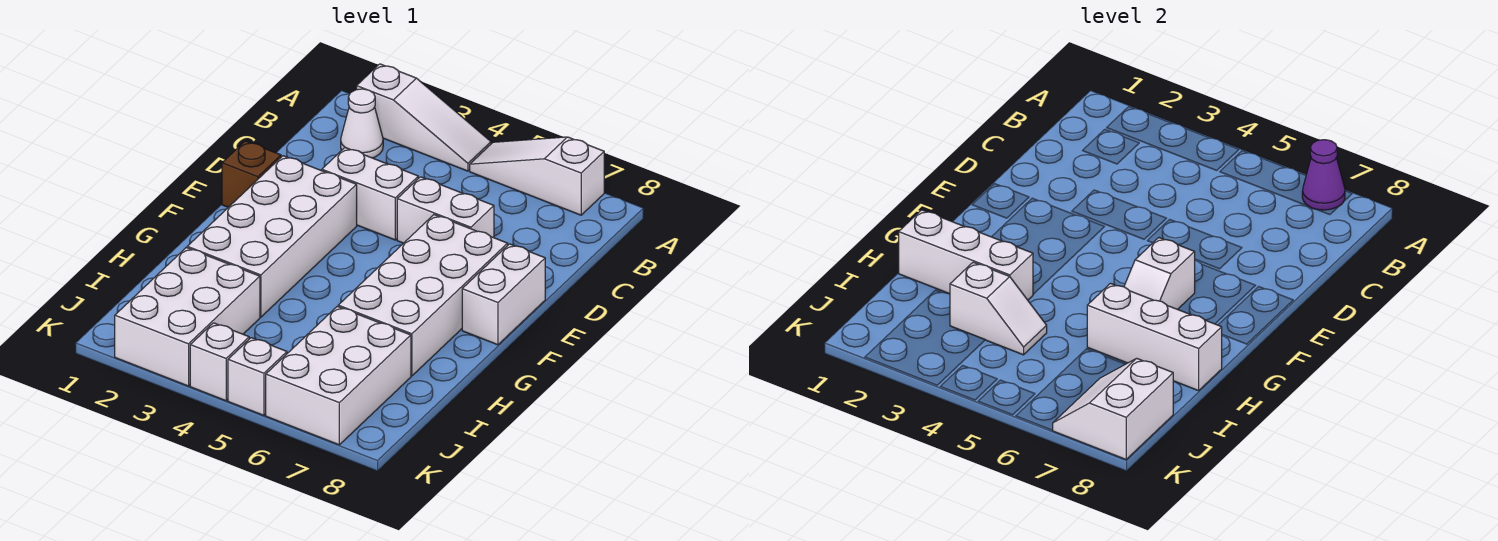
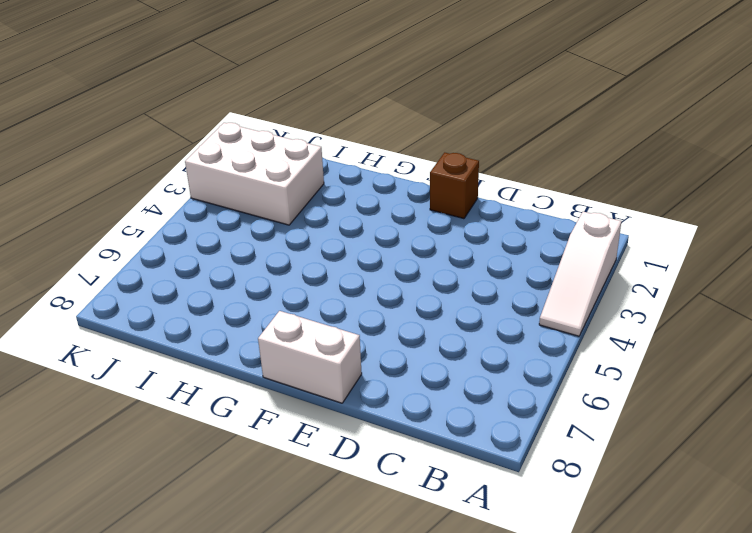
none -> white 1x3 slope [470,137,604,215]
none -> white 1x1 cone [341,89,383,158]
none -> white 1x2 brick [322,148,418,240]

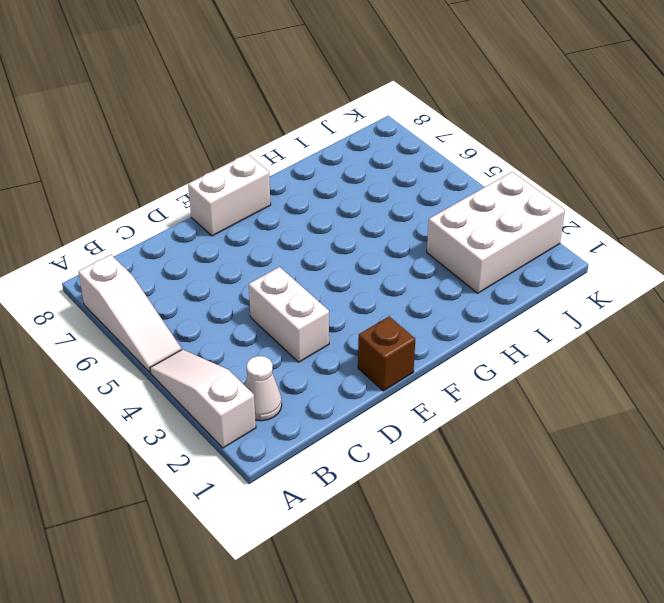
none -> white 1x2 brick [397,177,494,243]
none -> white 2x4 brick [187,156,357,317]
none -> white 2x4 brick [338,215,508,376]

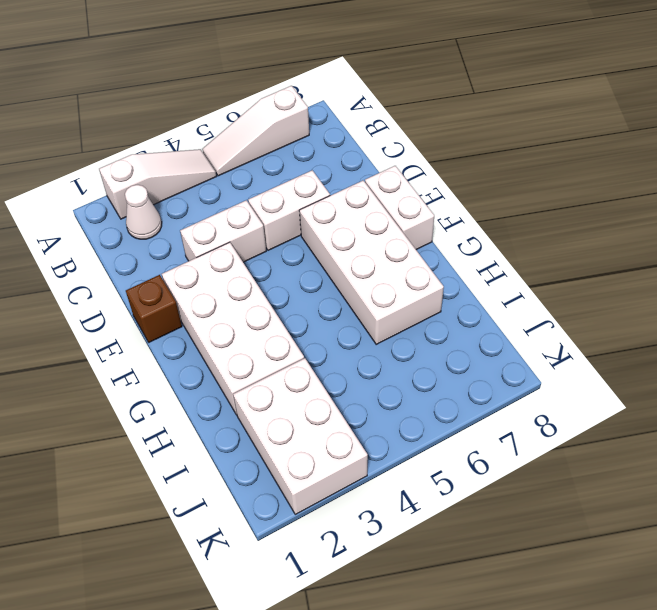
none -> white 2x3 brick [266,306,411,445]
none -> white 1x1 brick [190,323,249,401]
none -> white 1x1 brick [228,338,287,415]

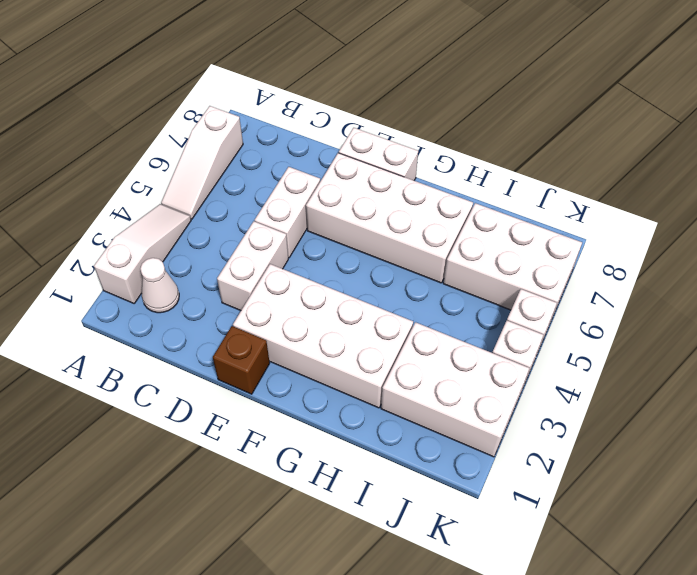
none -> purple 1x1 cone [1302,140,1345,210]
none -> white 1x2 slope [1124,238,1195,309]
none -> white 1x3 brick [899,210,1033,300]

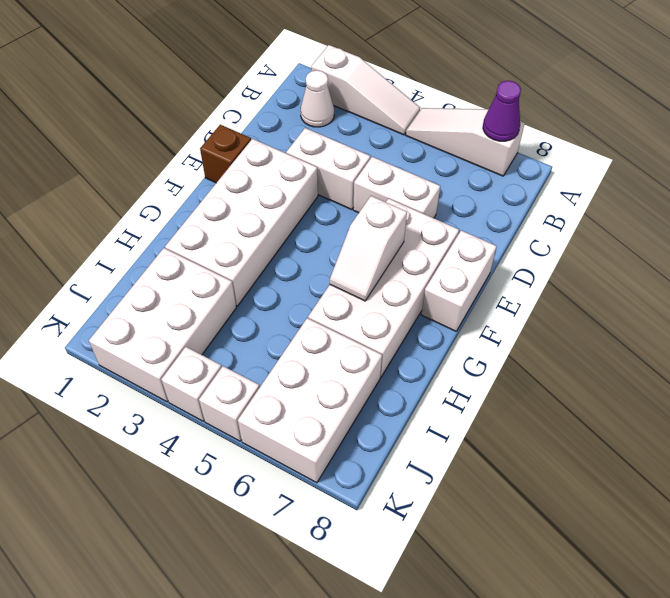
none -> white 1x3 brick [899,210,1033,300]
none -> white 1x3 brick [1087,283,1222,391]
none -> white 1x2 slope [950,262,1047,355]

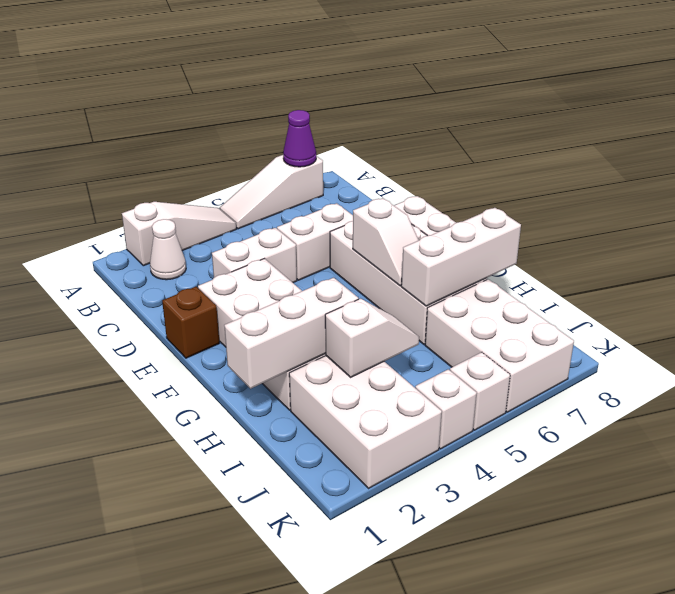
none -> white 2x2 slope [1053,358,1173,459]

